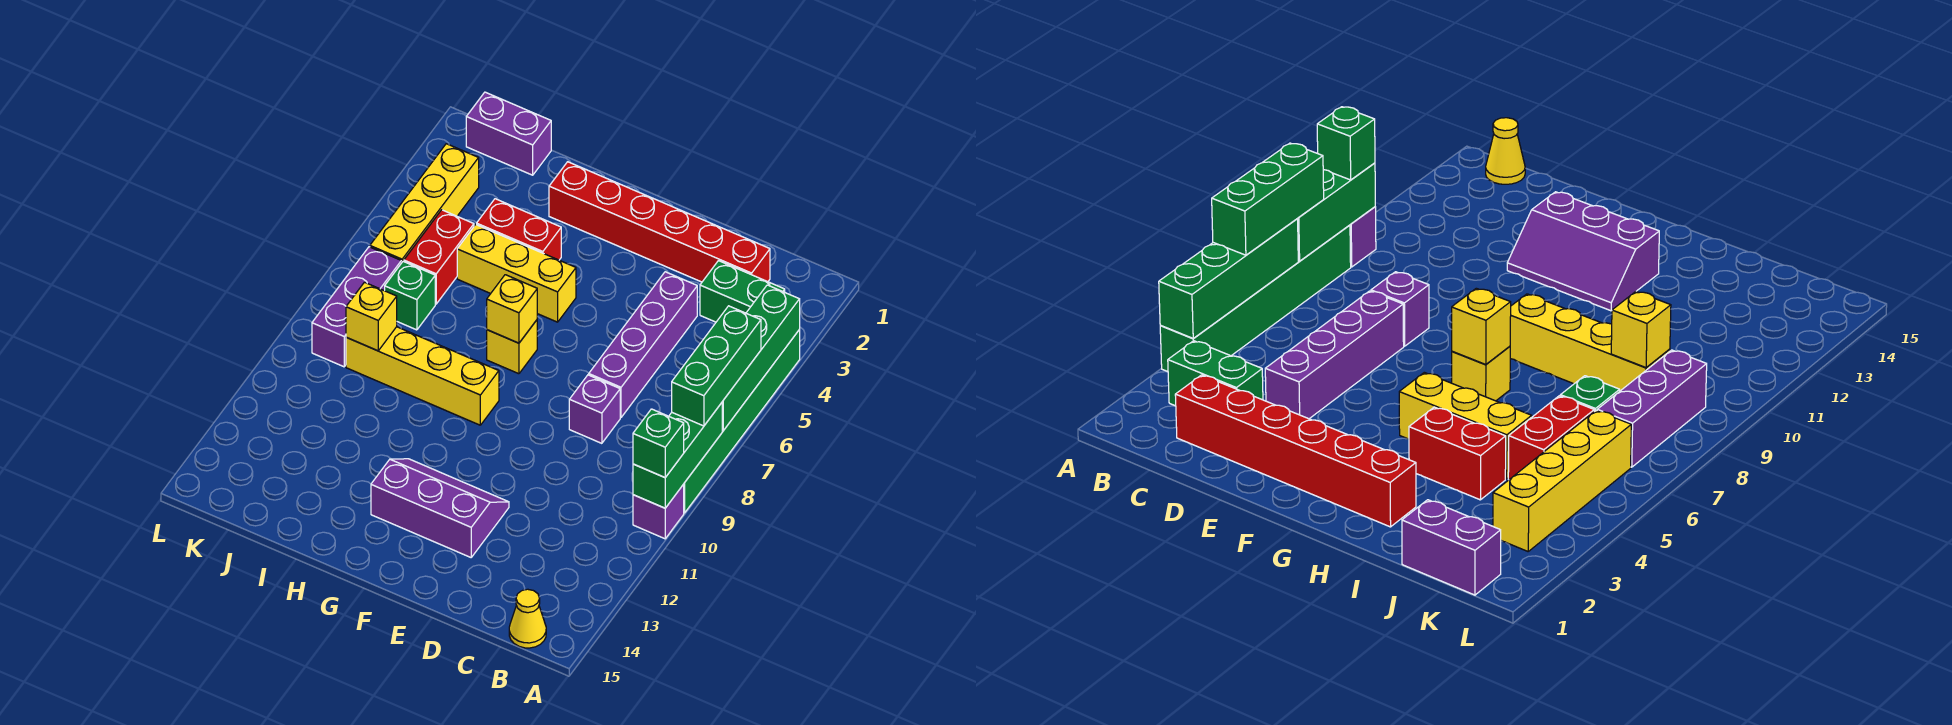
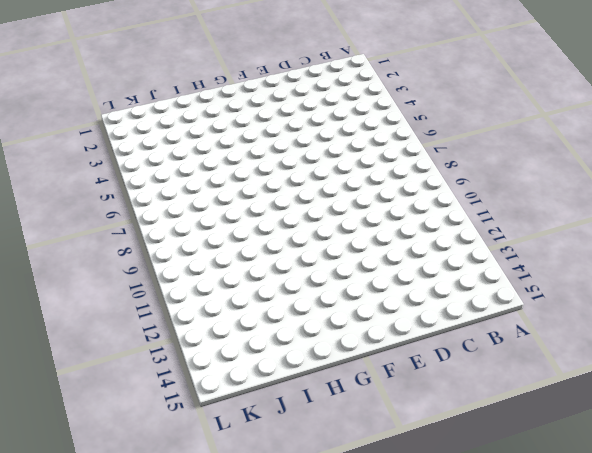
none -> green 1x6 brick [684,330,800,513]
none -> purple 1x1 brick [633,484,684,539]
none -> green 1x2 brick [700,261,785,322]

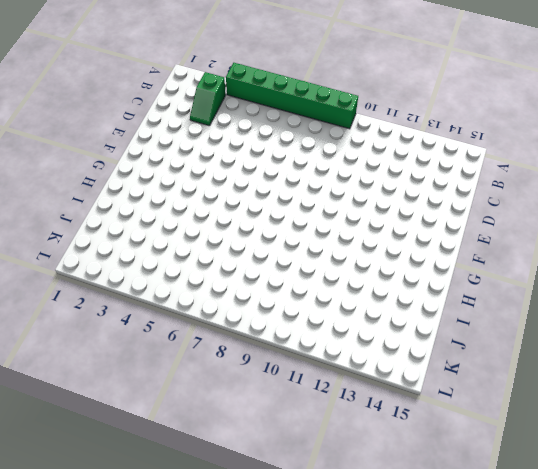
green 1x2 slope [190,72,226,126] -> green 1x2 brick [700,261,785,322]
none -> purple 1x1 brick [633,484,684,539]
none -> yellow 1x1 cone [509,589,546,648]
none -> red 1x6 brick [549,162,770,282]

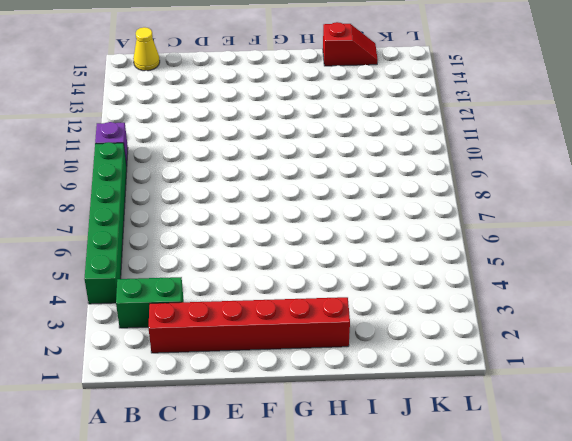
red 1x2 slope [323,22,378,66] -> none
none -> purple 1x4 brick [589,272,697,418]
none -> purple 1x1 brick [569,375,620,443]
none -> purple 2x3 slope [371,459,509,557]

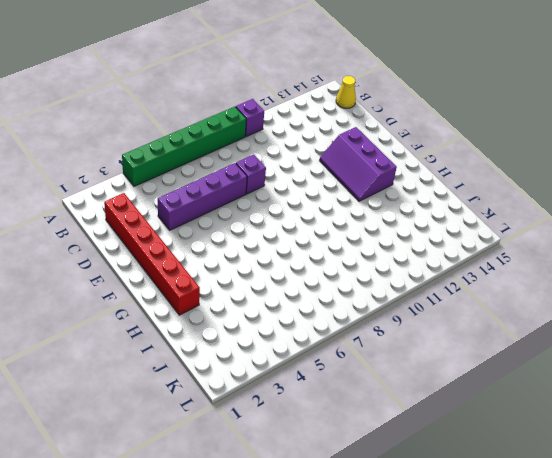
none -> green 1x2 brick [700,261,785,322]
none -> yellow 1x3 brick [457,225,576,322]
none -> yellow 1x1 brick [487,320,537,374]

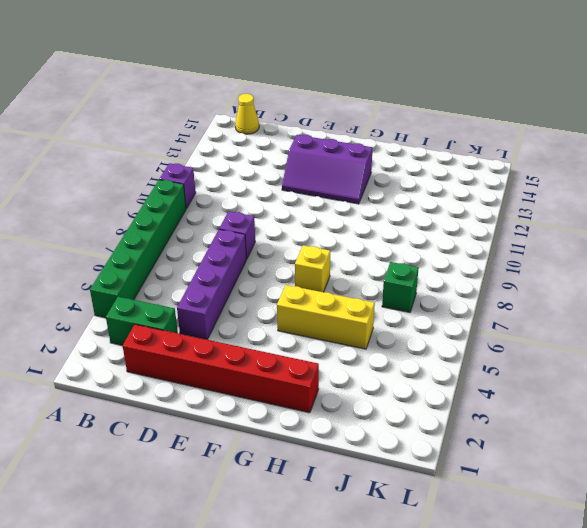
none -> yellow 1x4 brick [346,327,499,425]
none -> red 1x2 brick [477,199,561,260]
none -> purple 1x2 brick [466,92,551,175]

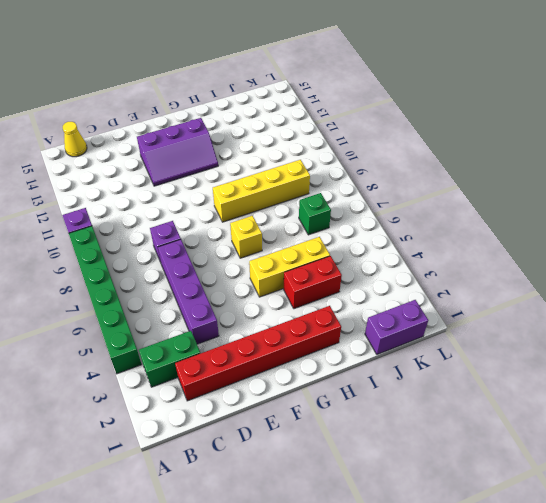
none -> red 1x2 brick [404,210,474,304]
none -> yellow 1x4 brick [370,144,479,263]
none -> purple 1x3 brick [312,247,401,367]

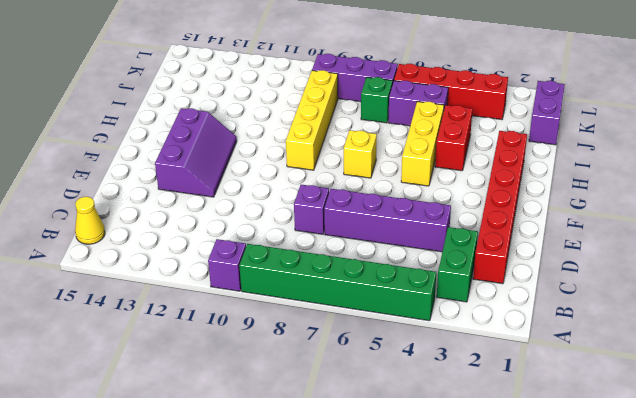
purple 1x2 brick [388,81,448,126] -> red 1x2 brick [404,210,474,304]
red 1x4 brick [394,64,508,120] -> yellow 1x4 brick [370,144,479,263]
none -> green 1x4 brick [722,285,800,431]
none -> green 1x3 brick [633,403,722,508]
none -> yellow 1x1 brick [487,275,537,343]

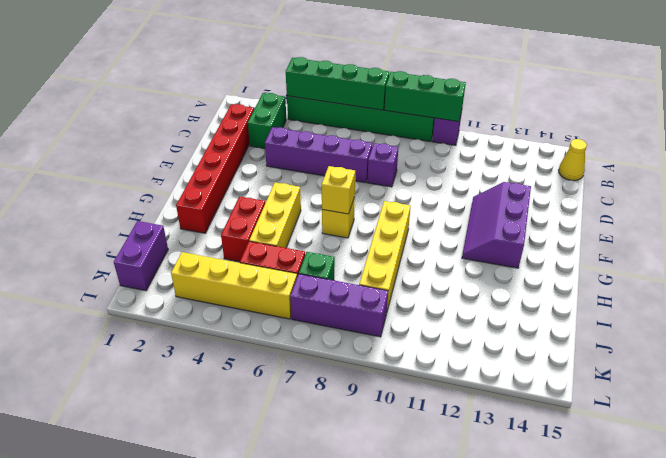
none -> yellow 1x1 brick [346,282,397,351]
none -> green 1x3 brick [672,306,761,426]
none -> green 1x1 brick [633,409,684,477]

